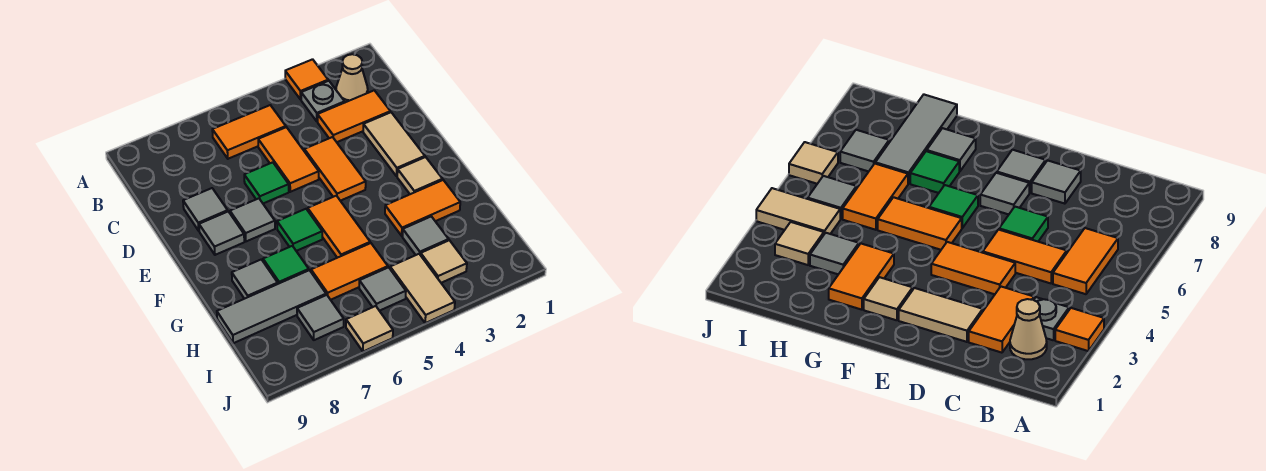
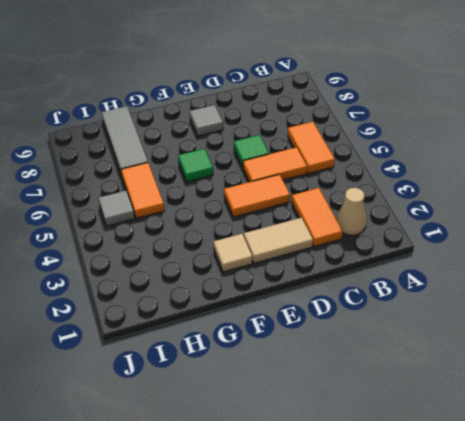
none -> orange 1x1 tile [285,59,328,99]
none -> grey 1x1 plate [301,81,345,121]
none -> grey 1x1 tile [183,188,228,231]

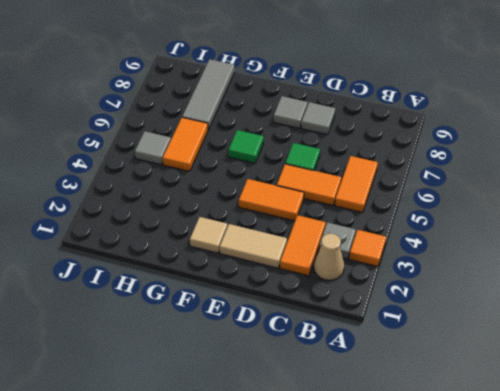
none -> grey 1x1 tile [230,198,275,241]
none -> orange 1x2 tile [308,196,370,258]
none -> orange 1x2 tile [385,180,460,236]

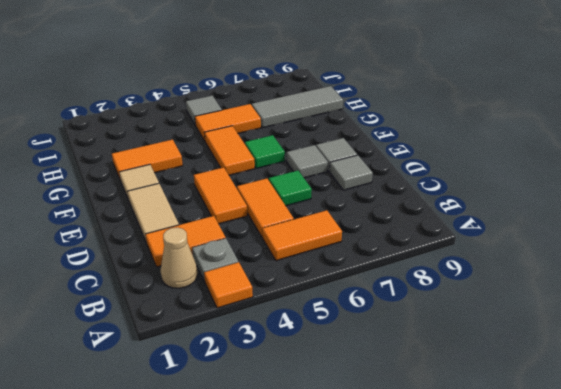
none -> green 1x1 tile [263,246,309,284]
none -> grey 1x1 tile [232,259,278,299]
none -> grey 1x1 tile [403,216,449,255]

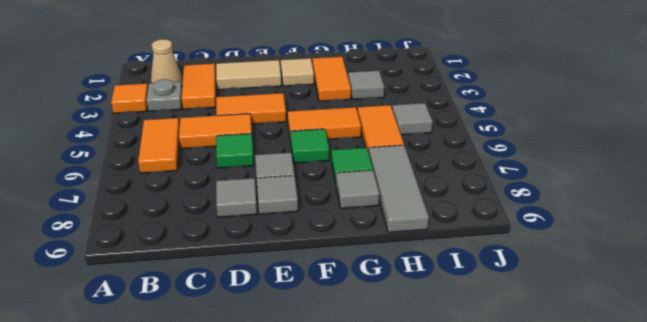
none -> tan 1x1 tile [421,240,467,283]
none -> tan 1x2 tile [390,254,455,323]
none -> grey 1x1 tile [297,295,344,340]

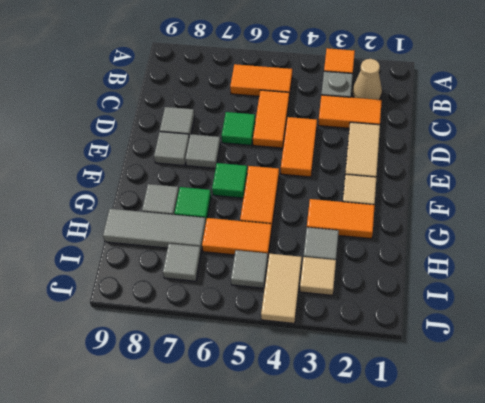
none -> tan 1x1 tile [346,306,393,352]

